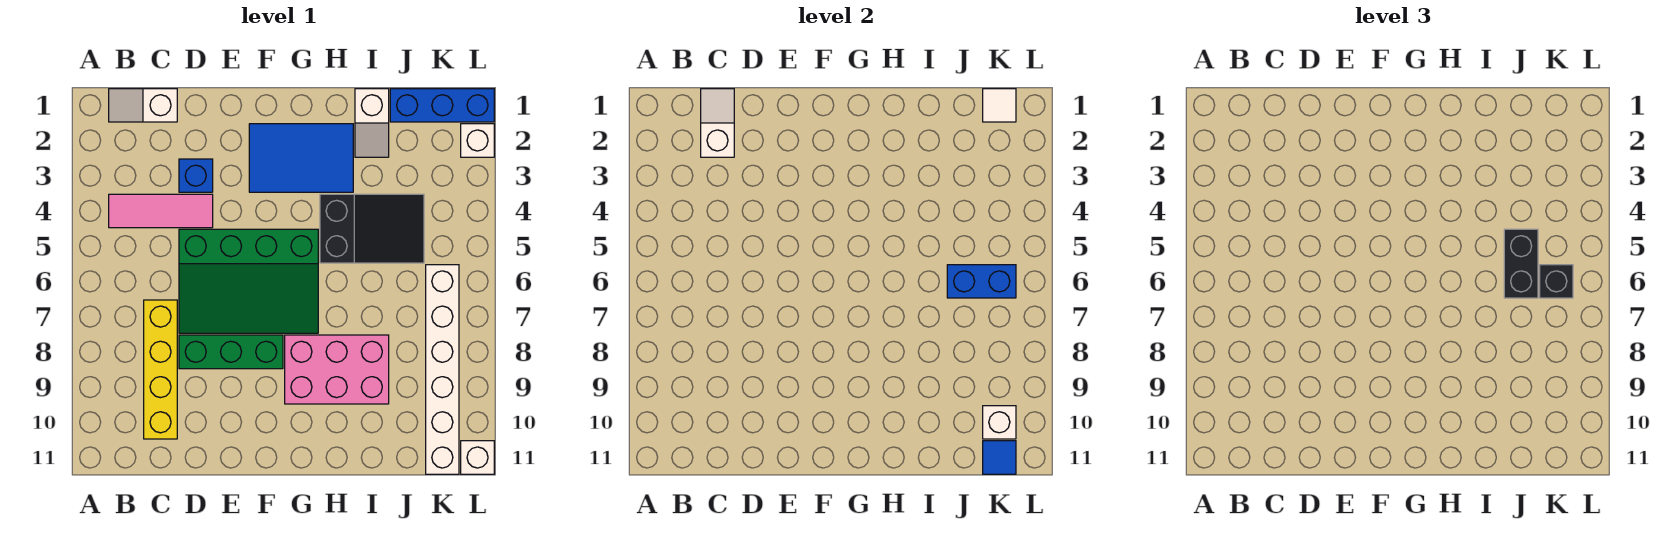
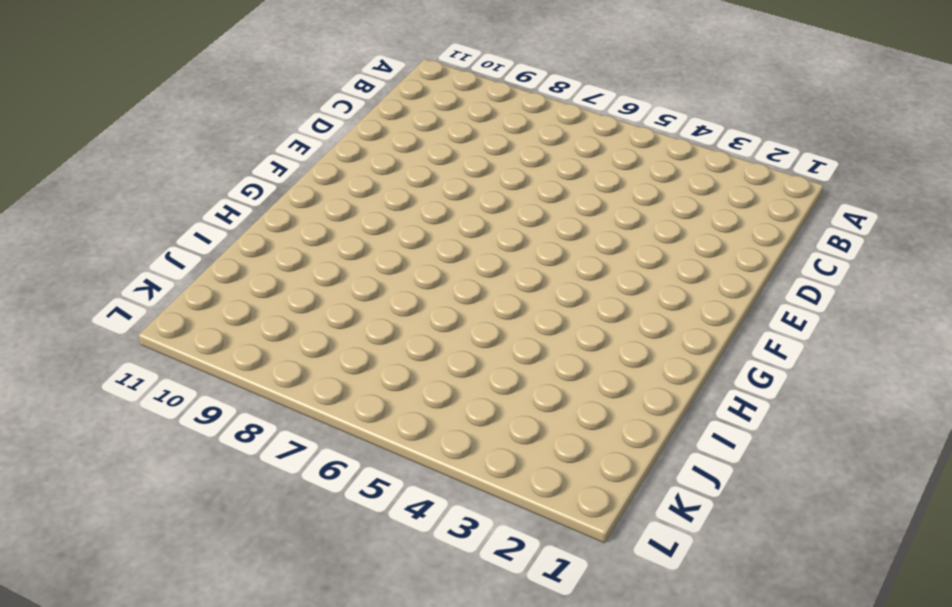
none -> white 1x2 slope [109,89,177,122]
none -> pink 1x3 tile [109,194,213,228]
none -> yellow 1x4 brick [144,300,177,439]

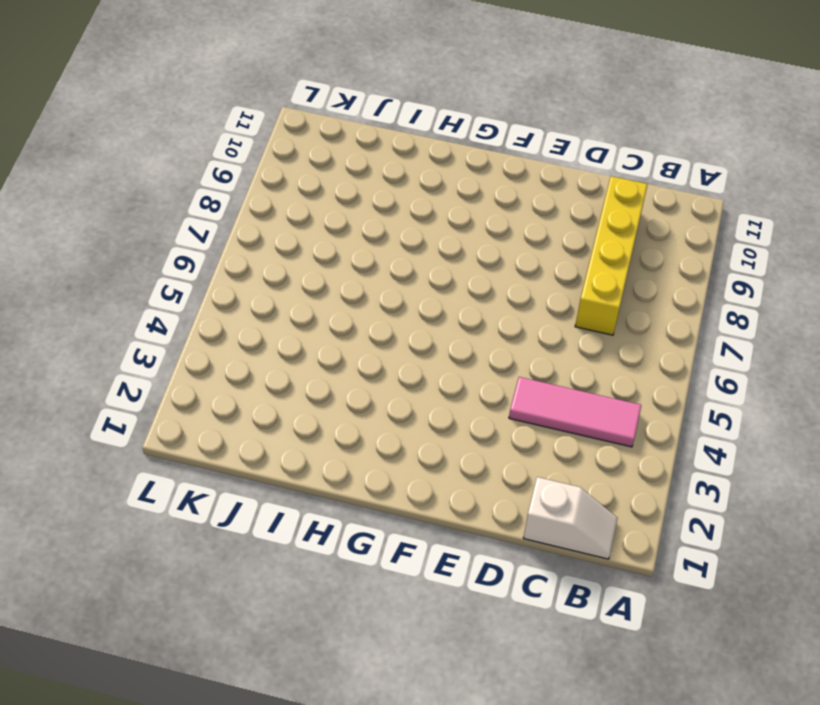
none -> blue 1x1 brick [179,159,213,192]
none -> green 3x4 slope [179,229,318,333]
none -> green 1x3 brick [179,335,283,369]

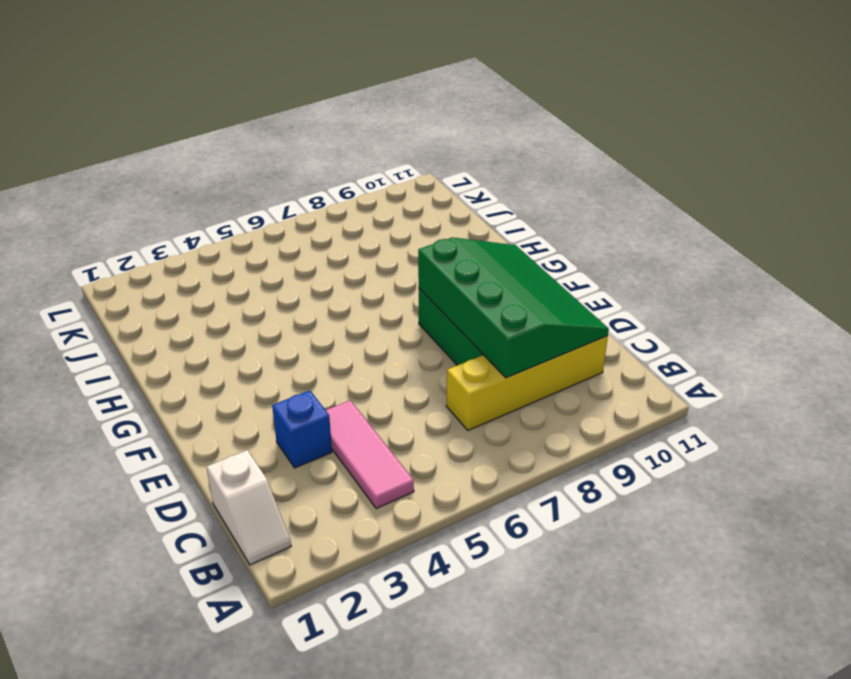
green 3x4 slope [418,237,609,378] -> green 3x4 slope moved to [179,229,318,333]
none -> blue 2x3 tile [249,124,353,192]
none -> pink 2x3 brick [285,335,389,404]
none -> black 2x3 slope [320,194,424,263]

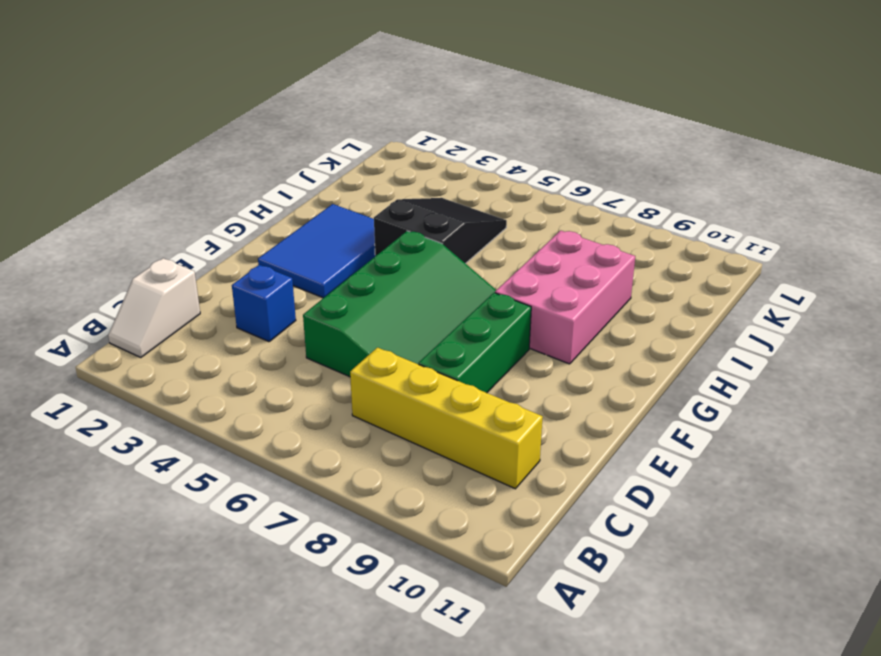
none -> pink 1x3 tile [109,194,213,228]
none -> white 1x2 slope [355,89,389,157]
none -> blue 1x3 brick [390,89,494,122]

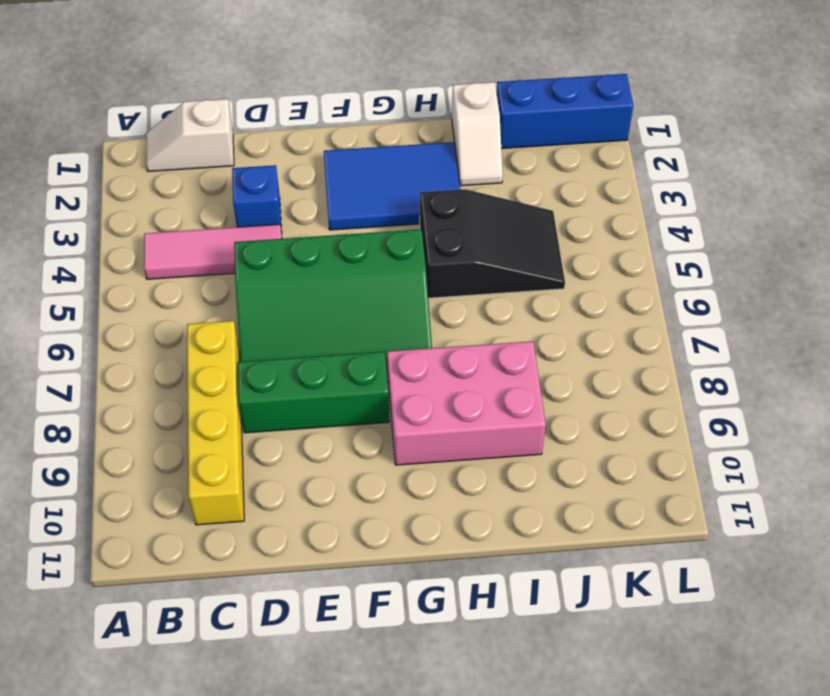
none -> white 1x6 brick [426,265,459,474]
none -> white 1x1 brick [461,124,494,157]
none -> white 1x1 brick [461,441,494,474]

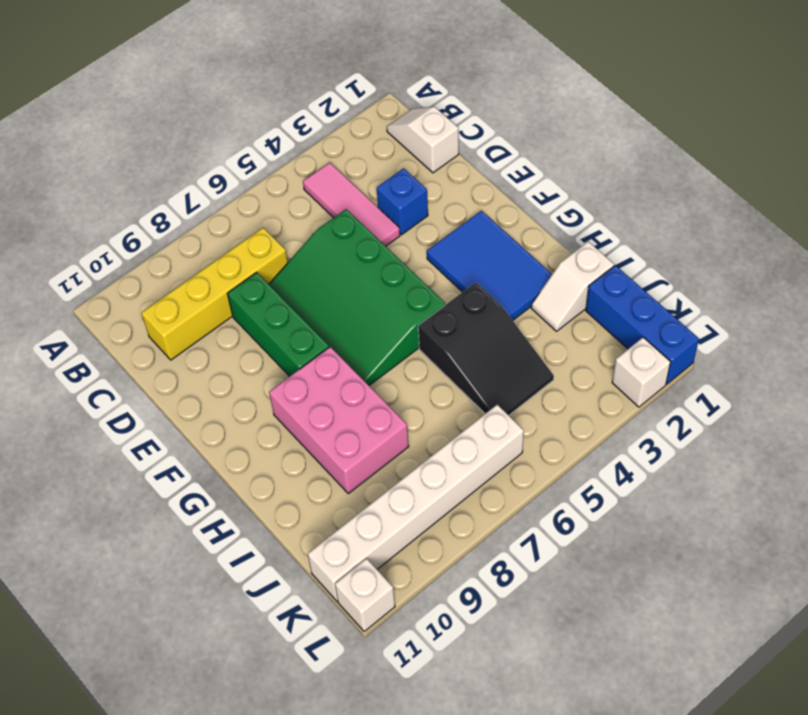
none -> white 1x2 slope [701,89,734,157]
none -> blue 1x2 brick [947,265,1016,298]
none -> white 1x1 tile [983,89,1016,122]

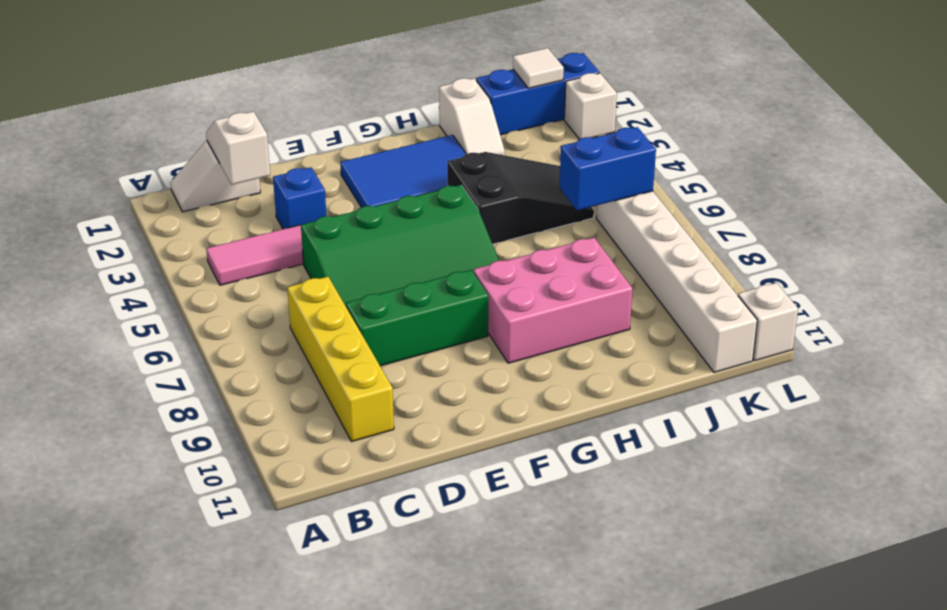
none -> white 1x1 brick [983,406,1016,439]
none -> blue 1x1 tile [983,441,1016,474]
none -> black 1x2 brick [1504,229,1538,298]

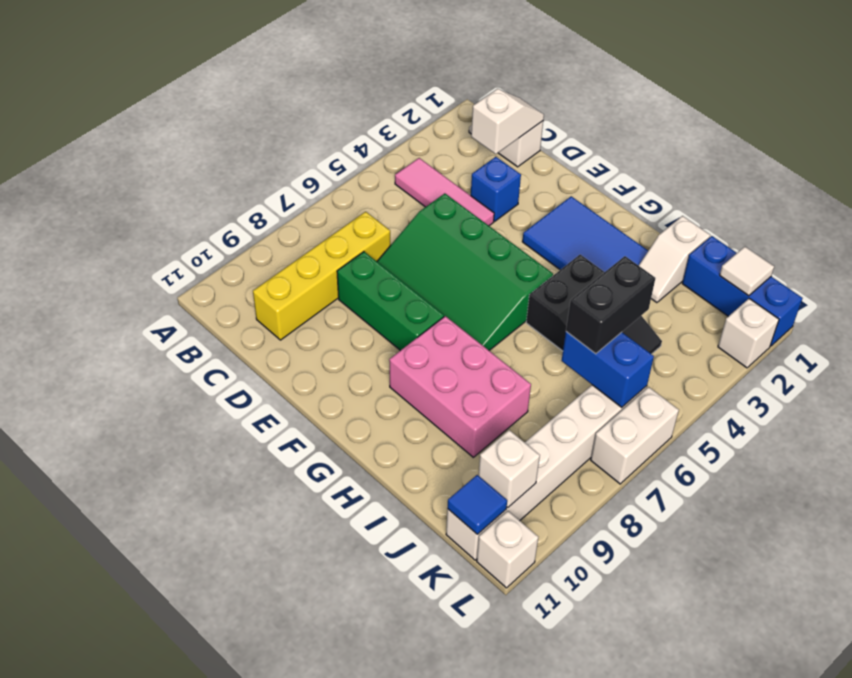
white 1x2 brick [591,387,679,484] -> none
none -> black 1x1 brick [1540,265,1573,298]

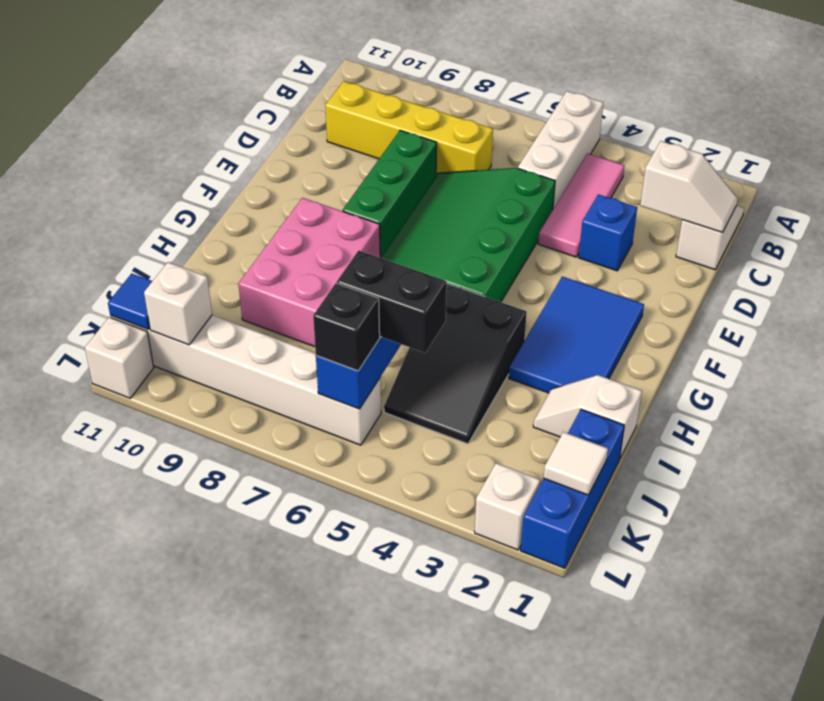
white 1x3 brick [518,91,603,209] -> none

